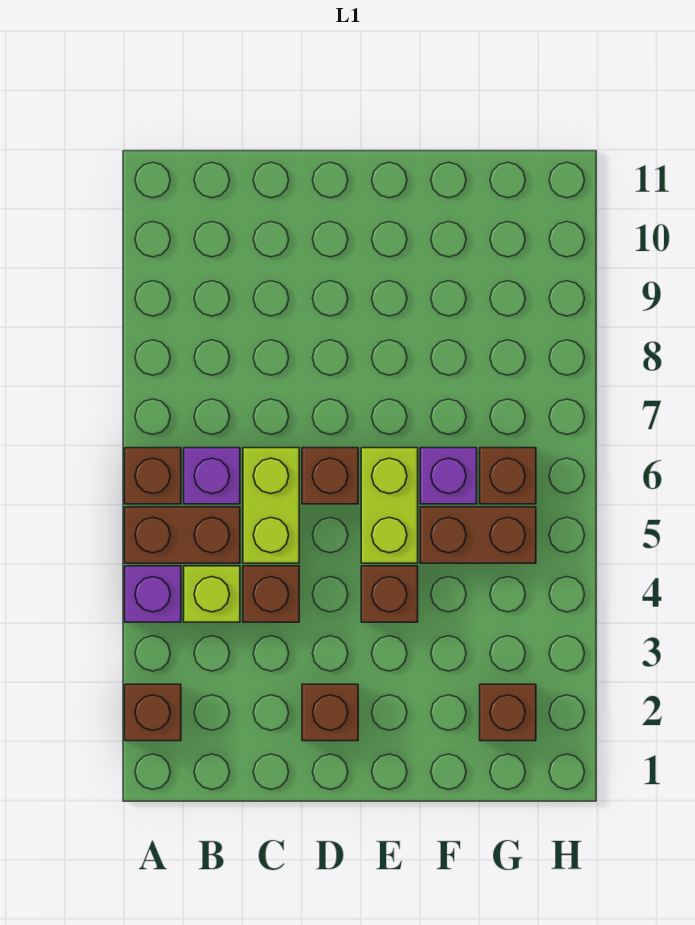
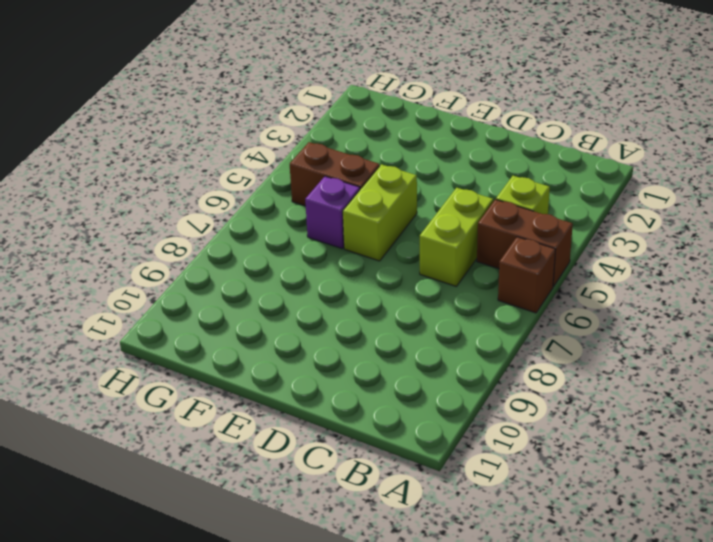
none -> brown 1x1 brick [125,684,181,741]
none -> purple 1x1 brick [125,566,181,622]
none -> purple 1x1 brick [184,448,240,504]

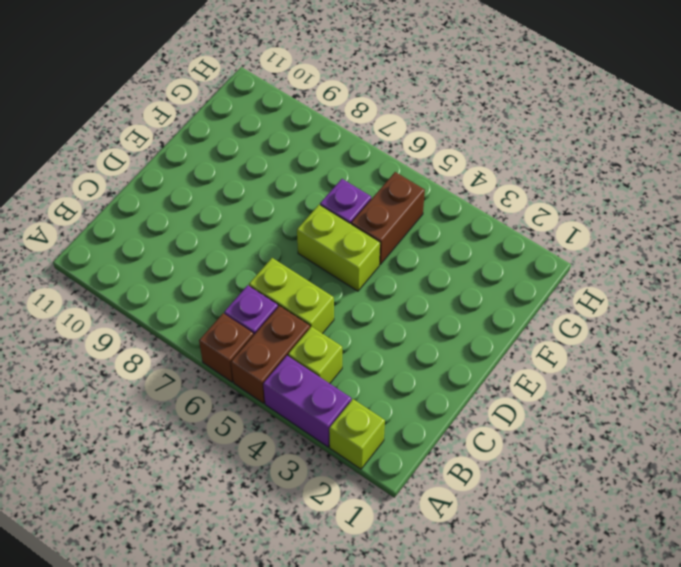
lime 1x1 brick [329,399,385,469] -> brown 1x1 brick [125,684,181,741]
purple 1x2 brick [263,356,351,447] -> purple 1x1 brick [125,566,181,622]
none -> brown 1x1 brick [243,566,299,622]
none -> brown 1x1 brick [302,684,358,741]
none -> brown 1x1 brick [302,448,358,504]

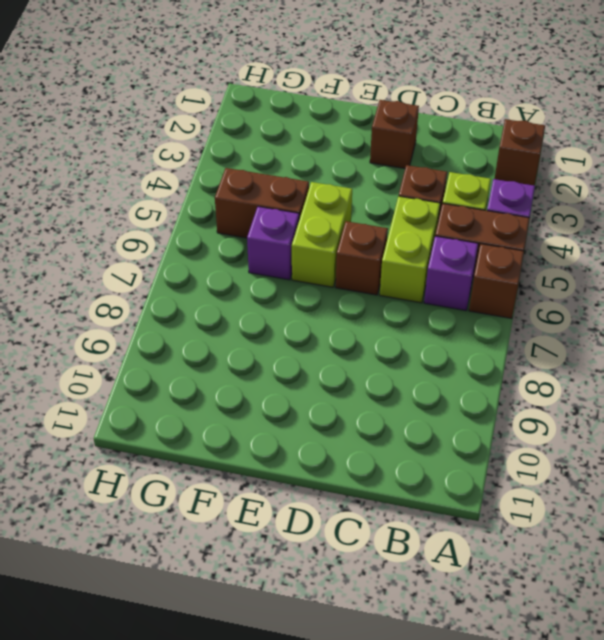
none -> brown 1x1 brick [361,566,418,622]
none -> brown 1x1 brick [480,684,536,741]
none -> brown 1x1 brick [480,448,536,504]

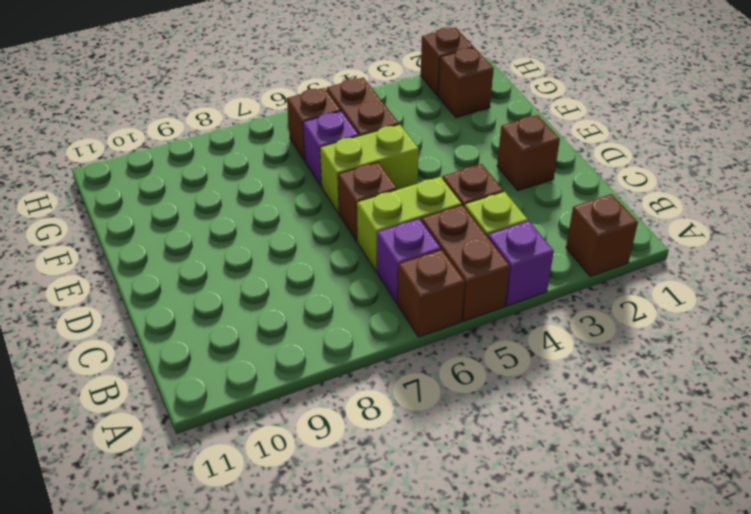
brown 1x1 brick [420,27,474,96] -> brown 1x1 brick moved to [361,566,418,622]

